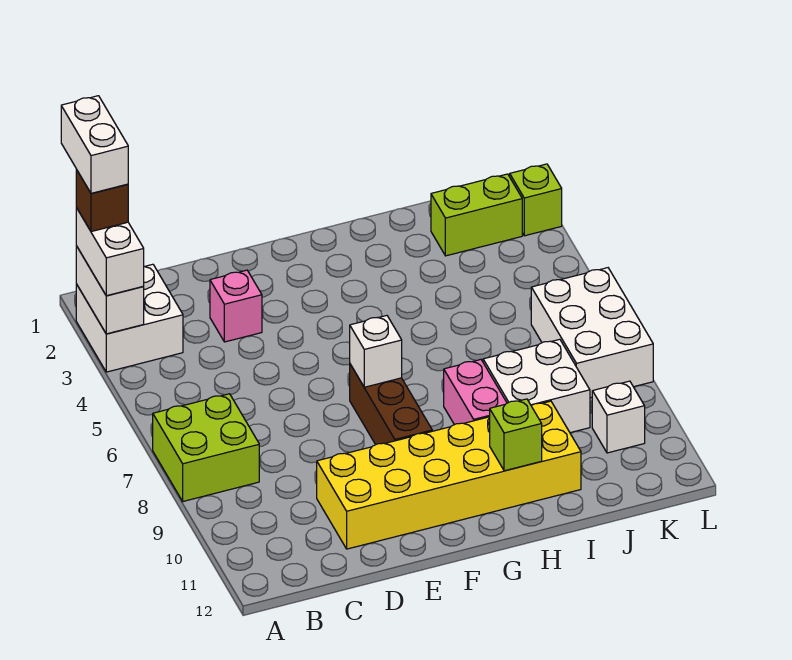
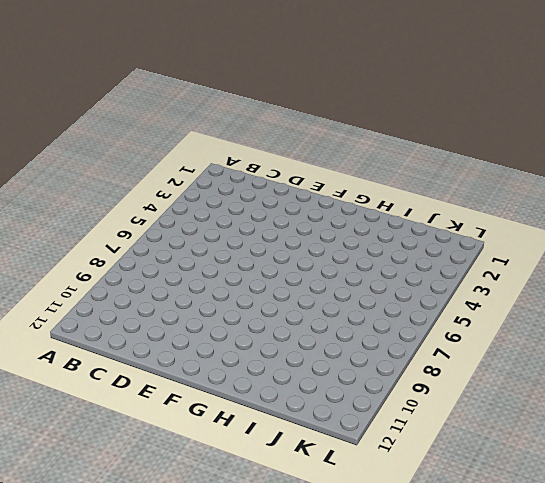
none -> white 2x2 brick [76,264,183,372]
none -> lime 2x2 brick [153,394,259,501]
none -> pink 1x1 brick [210,270,262,342]

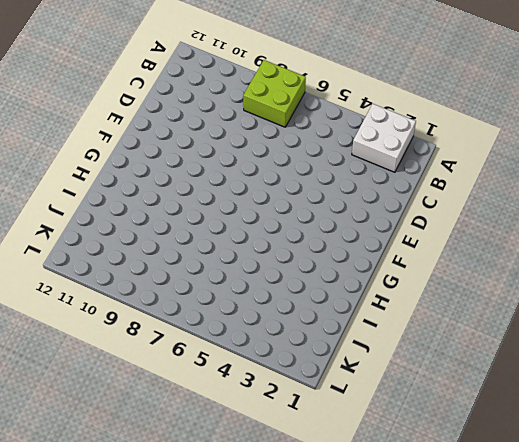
none -> pink 1x1 brick [210,270,262,342]
none -> yellow 2x6 brick [317,401,581,549]
none -> brown 1x3 brick [350,364,432,445]

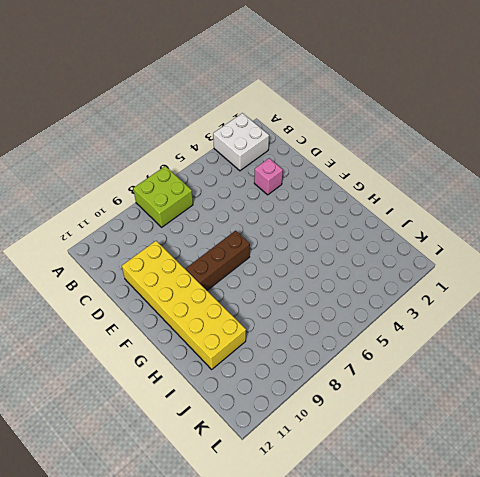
none -> pink 1x2 brick [444,360,507,425]
none -> white 2x2 brick [483,339,590,433]
none -> lime 1x2 brick [431,174,522,256]

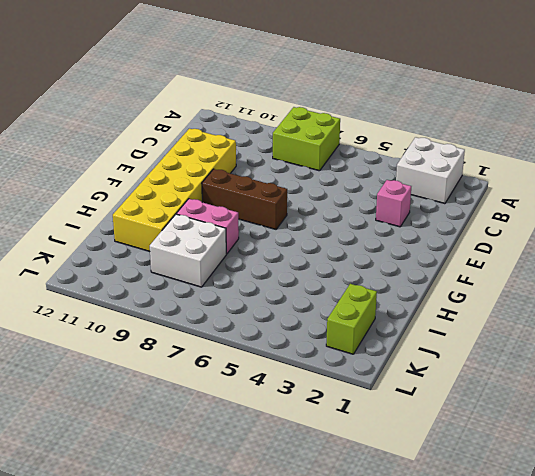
none -> white 2x3 brick [531,268,653,398]
none -> white 1x1 brick [592,381,645,453]
none -> lime 1x1 brick [510,164,562,236]

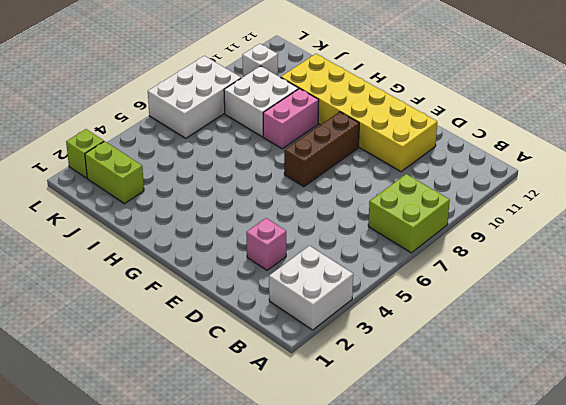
none -> white 1x2 brick [76,246,144,334]
none -> white 1x1 brick [350,316,402,387]
none -> lime 1x1 brick [490,399,542,471]

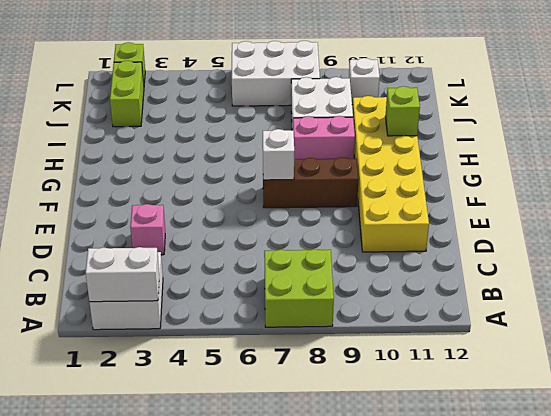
none -> white 1x2 brick [76,208,144,296]
none -> brown 1x1 brick [76,170,128,232]
none -> white 1x2 brick [61,96,128,193]

